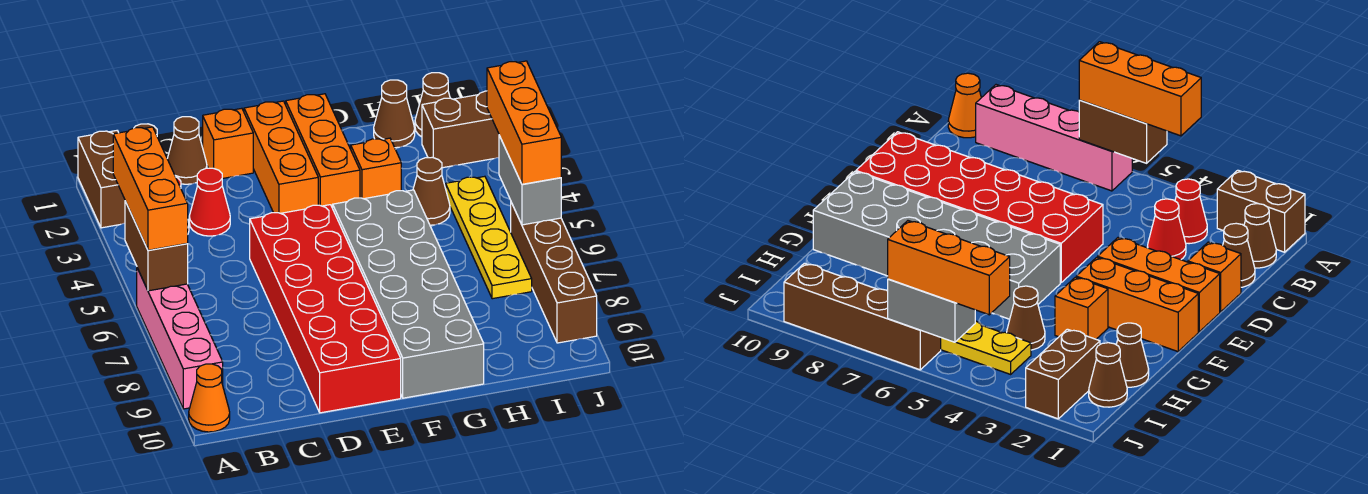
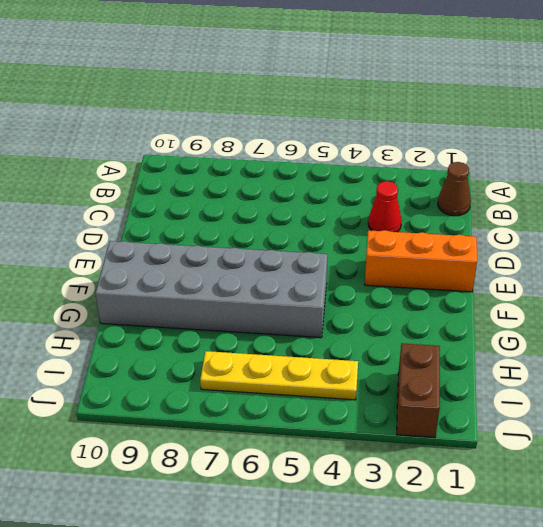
none -> brown 1x2 brick [78,131,125,228]
none -> pink 1x4 brick [137,268,223,409]
none -> orange 1x1 cone [189,364,230,432]

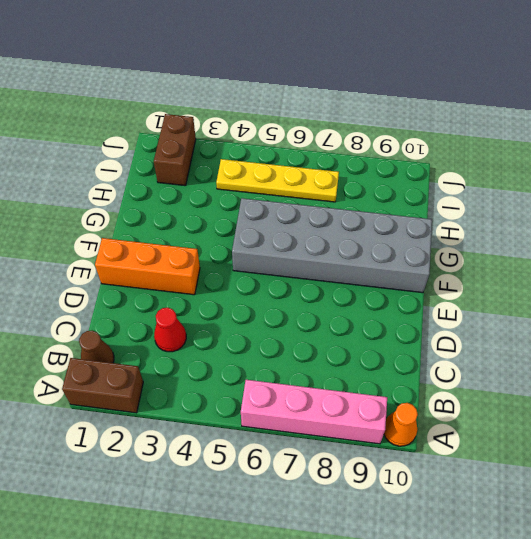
none -> red 1x1 cone [1175,179,1207,244]
none -> brown 1x1 cone [167,117,207,184]
none -> orange 1x1 brick [203,108,253,179]

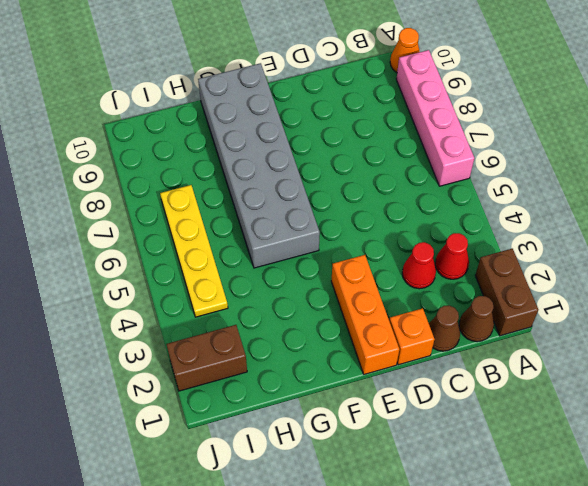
none -> red 2x6 brick [250,205,401,413]
none -> orange 1x3 brick [286,94,360,208]
none -> orange 1x1 brick [351,138,401,199]

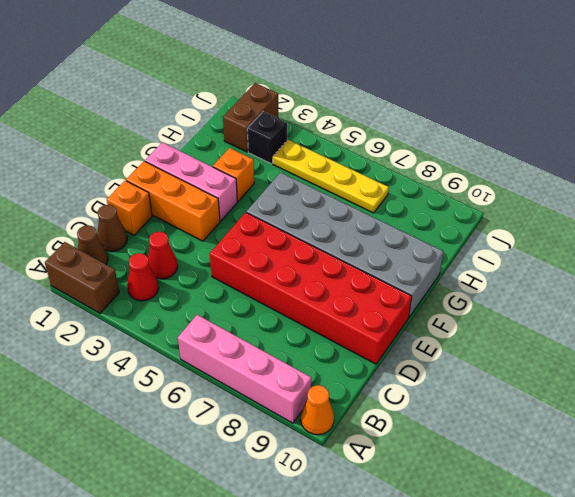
pink 1x3 brick [145,142,237,221] -> orange 1x3 brick [286,94,360,208]
black 1x1 brick [247,112,287,164] -> none
none -> brown 1x1 cone [374,80,415,148]
none -> brown 1x1 cone [413,157,450,225]
none -> brown 1x1 cone [415,73,450,137]

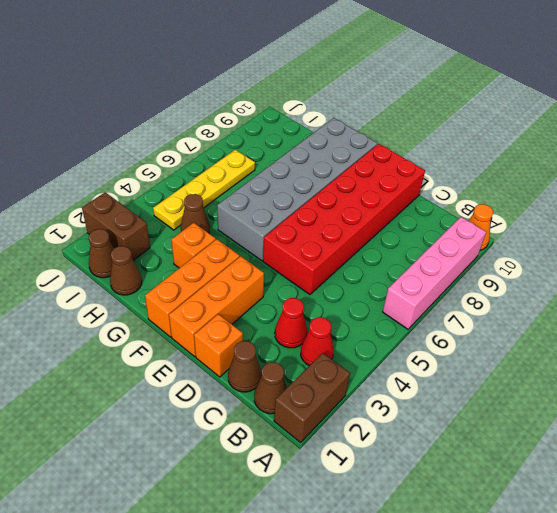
none -> brown 1x4 brick [511,203,597,343]
none -> brown 1x2 brick [125,201,188,291]
none -> grey 1x2 brick [499,136,561,225]

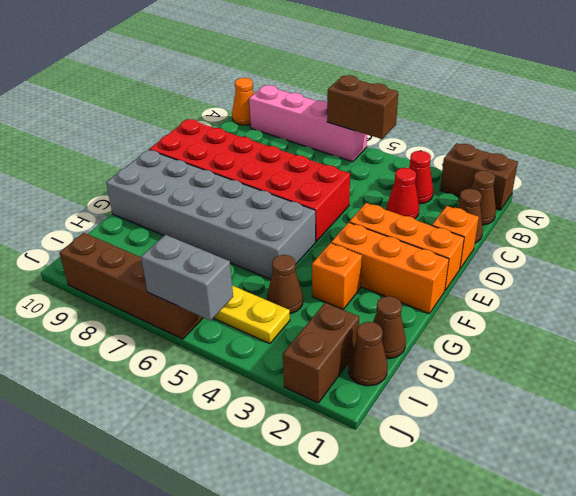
none -> orange 1x3 brick [113,127,188,250]
none -> orange 1x3 brick [487,61,561,184]

